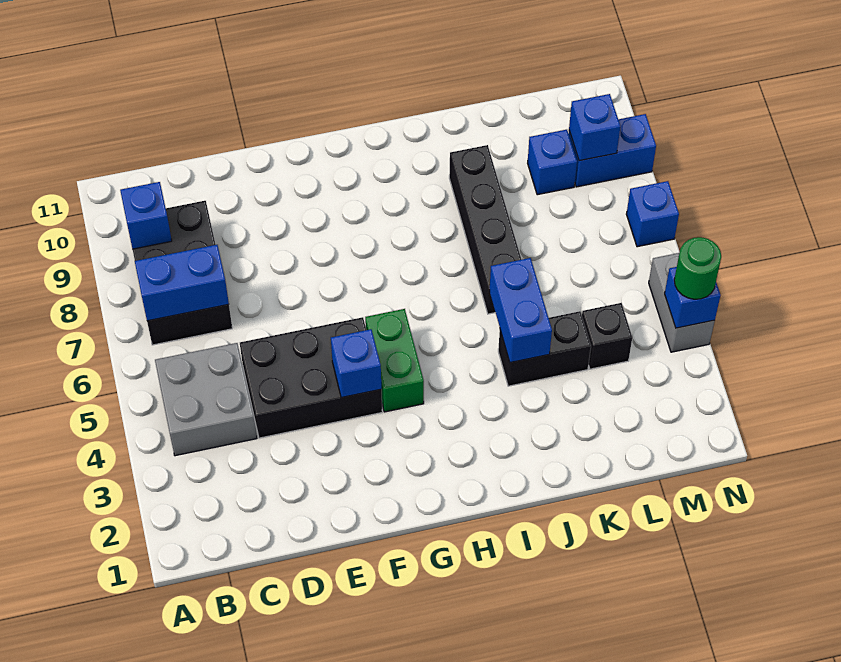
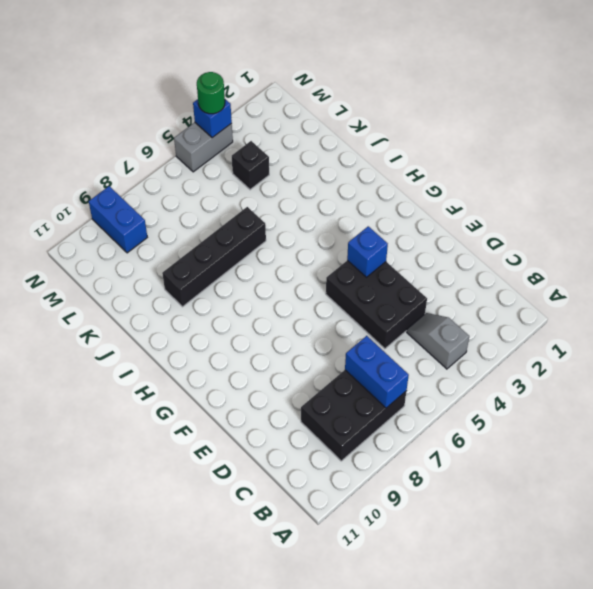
grey 1x2 slope [407,313,469,369] -> grey 2x2 brick [155,343,257,456]
none -> green 1x2 brick [365,309,424,412]
none -> black 1x2 brick [498,311,591,386]
none -> blue 1x1 brick [528,130,577,195]

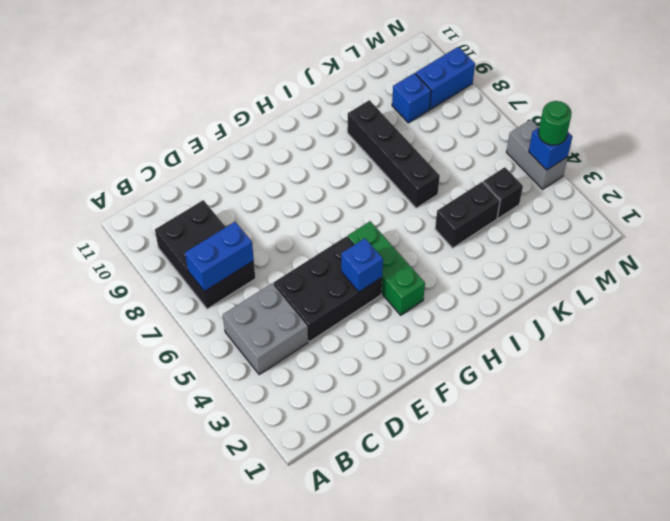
green 1x3 brick [347,221,425,315] -> green 1x2 brick [365,309,424,412]
none -> blue 1x1 brick [626,181,679,247]
none -> blue 1x1 brick [120,182,172,249]
none -> blue 1x2 brick [490,258,552,363]

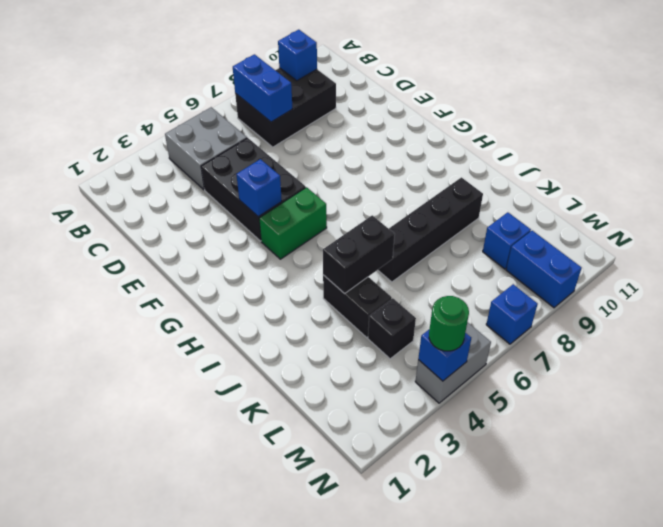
black 1x2 brick [323,215,395,294] -> blue 1x2 brick [490,258,552,363]
none -> blue 1x1 brick [569,94,620,161]

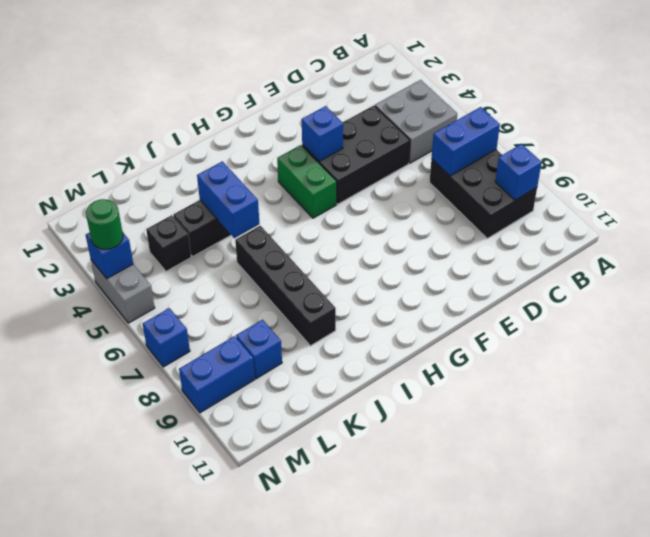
none -> blue 1x1 brick [569,94,620,161]

